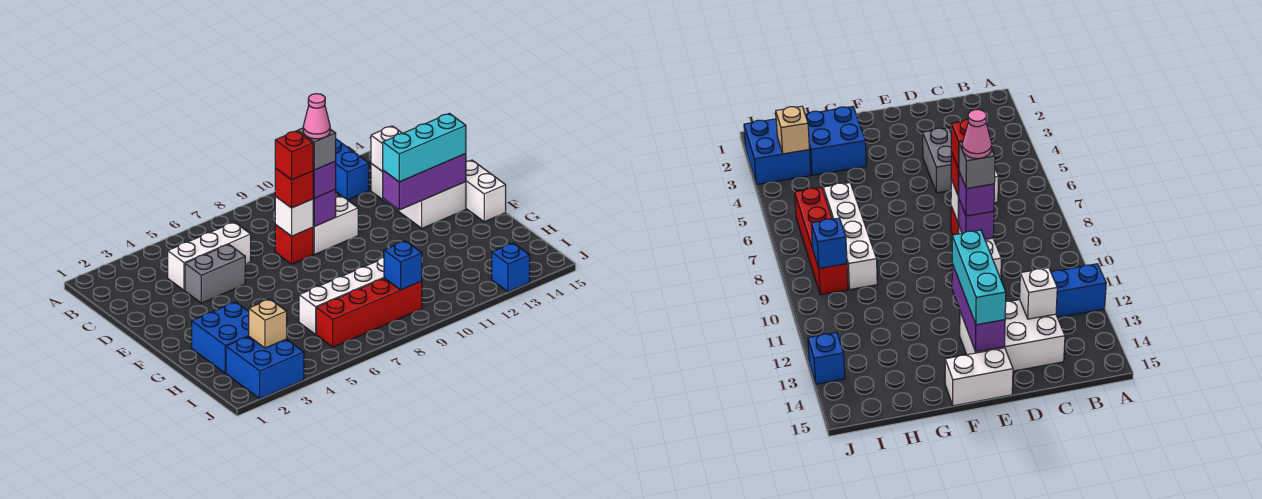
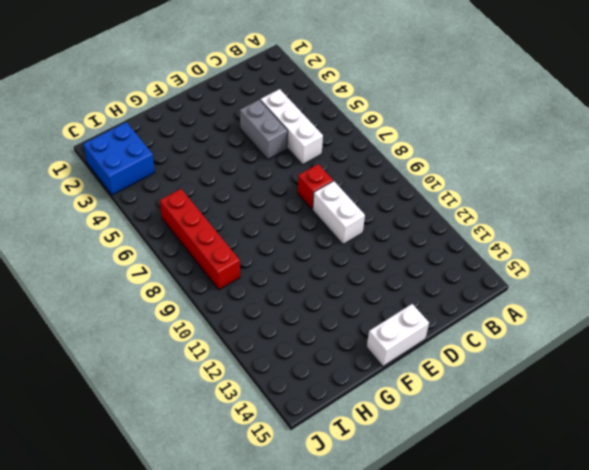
none -> blue 1x2 brick [335,139,369,200]
none -> white 2x3 brick [371,164,466,228]
none -> blue 2x2 brick [192,302,249,373]

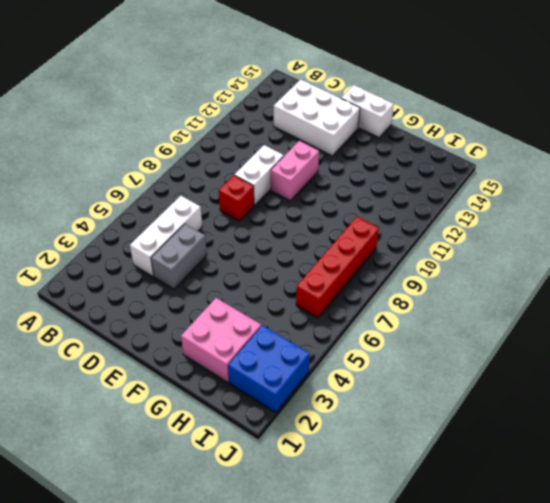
pink 1x2 brick [271,141,319,201] -> none
pink 2x2 brick [181,298,261,382] -> blue 2x2 brick [192,302,249,373]
none -> blue 1x2 brick [335,139,369,200]
none -> white 1x4 brick [299,258,384,334]
none -> blue 1x1 brick [492,243,530,292]

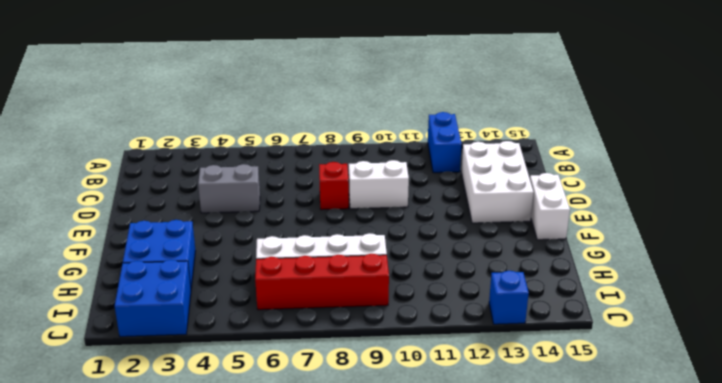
none -> white 1x3 brick [168,222,251,290]
none -> white 1x1 brick [371,126,402,172]
none -> white 1x1 brick [275,196,313,236]

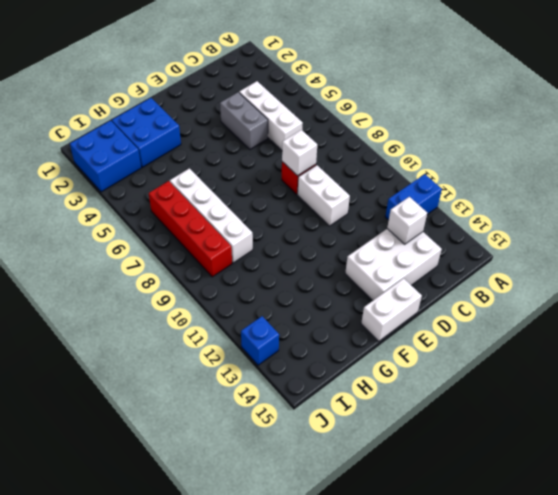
none -> purple 1x1 brick [313,190,336,226]
none -> purple 1x3 brick [383,154,466,210]
none -> tan 1x1 brick [249,299,287,348]

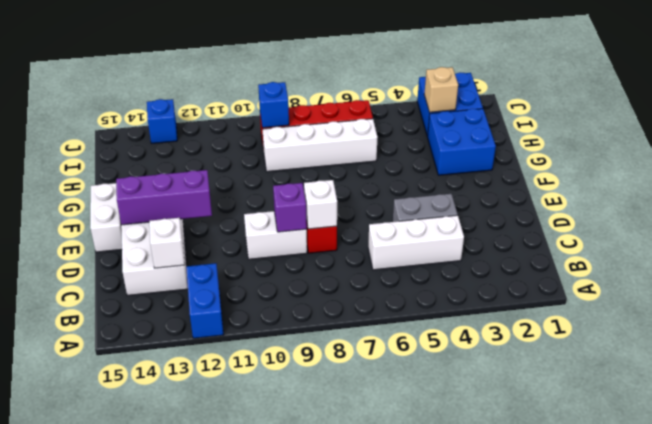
none -> red 1x1 brick [275,168,313,208]
none -> purple 1x1 brick [313,161,336,198]
none -> cyan 1x3 brick [383,113,466,182]

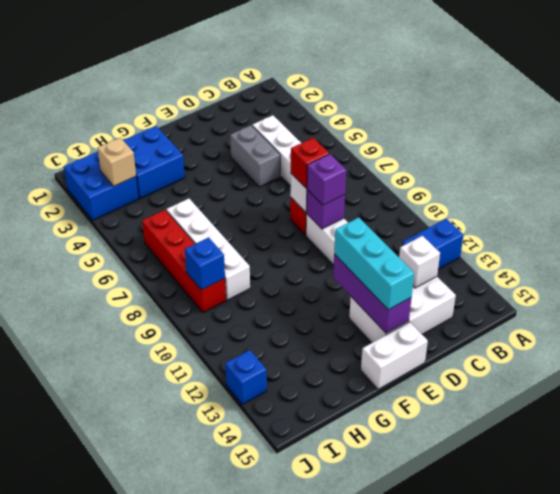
none -> red 1x1 brick [275,131,313,180]
none -> grey 1x1 brick [298,128,336,170]
none -> pink 1x1 cone [303,94,330,139]

